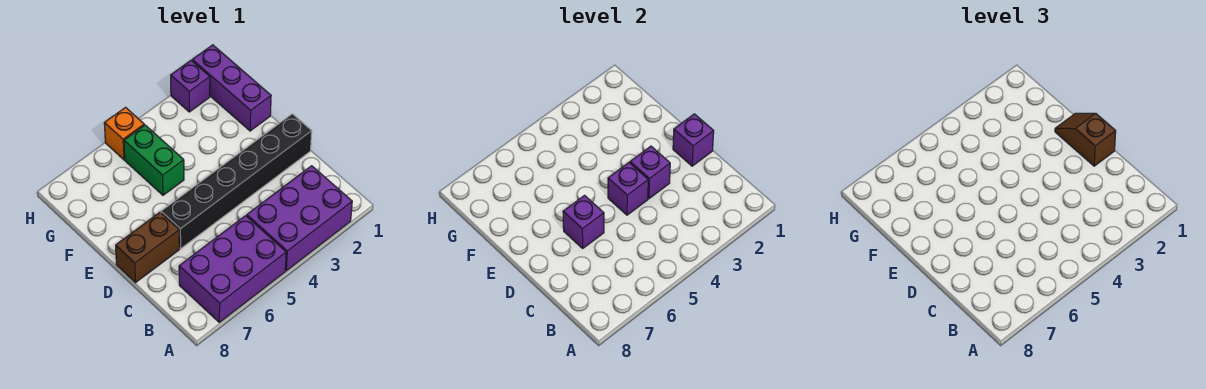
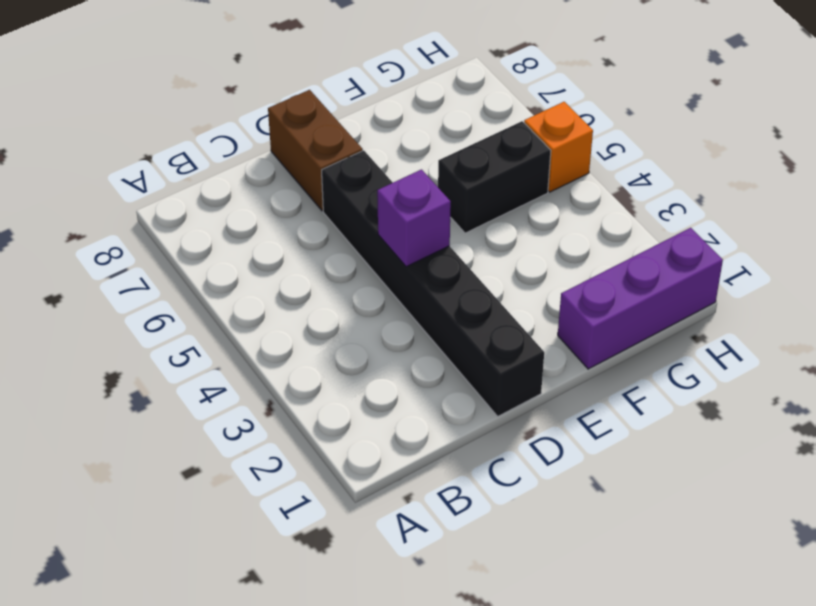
black 1x2 brick [438,121,551,233] -> green 1x2 brick [124,125,184,195]
none -> purple 2x3 brick [247,166,352,271]
none -> purple 2x3 brick [179,216,286,322]
none -> purple 1x1 brick [171,60,210,112]

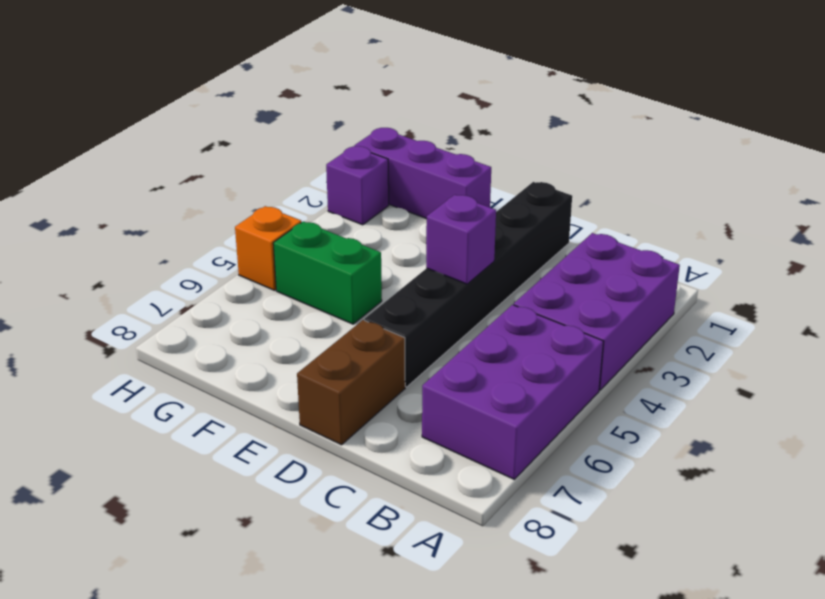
none -> purple 1x1 brick [673,114,714,166]
none -> purple 1x1 brick [630,146,670,199]
none -> purple 1x1 brick [563,195,604,248]

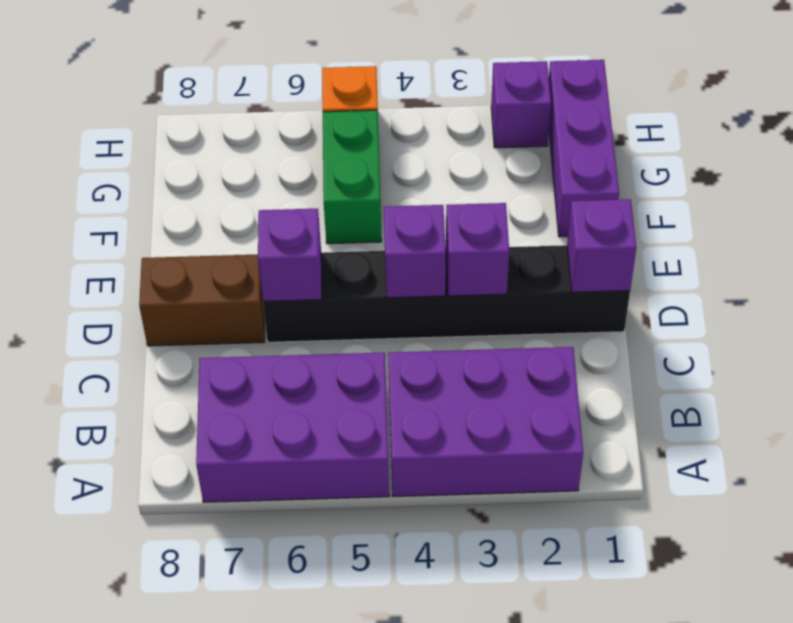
none -> brown 1x2 slope [1055,113,1116,166]

